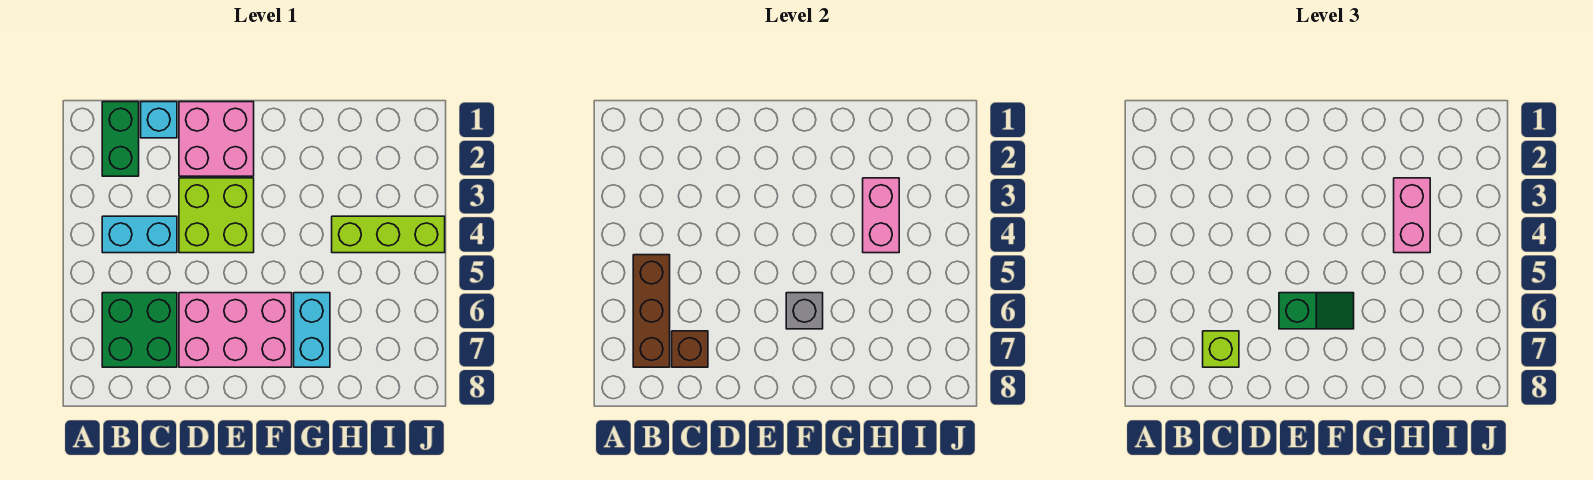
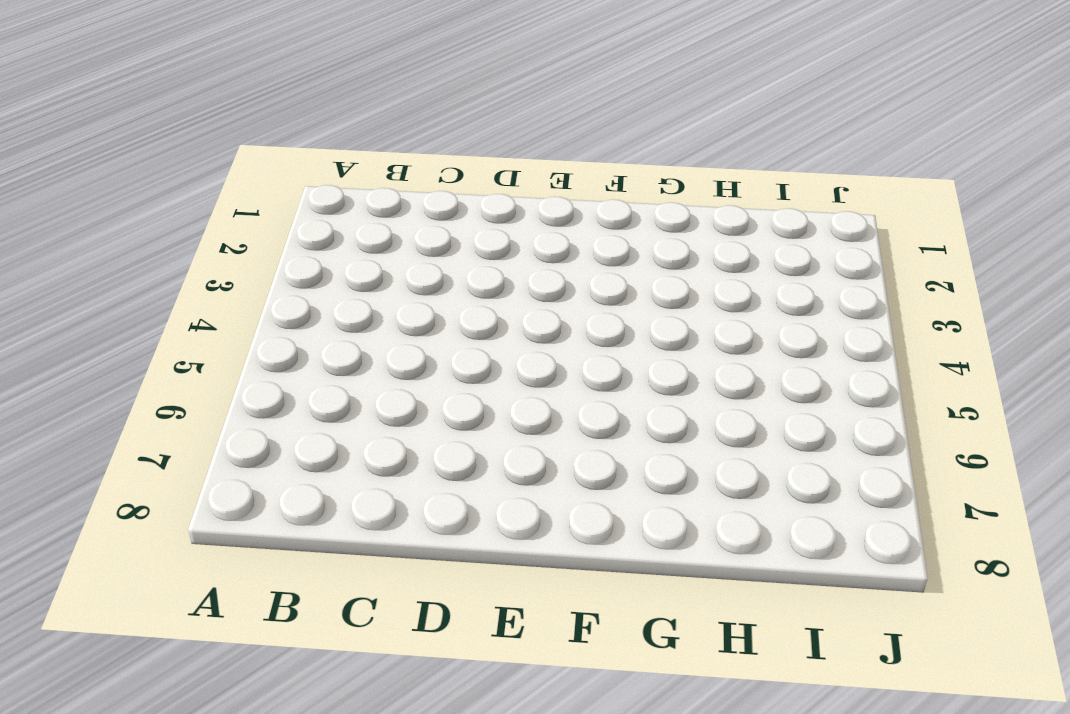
none -> green 1x2 brick [102,102,139,176]
none -> cyan 1x2 brick [102,216,177,253]
none -> green 2x2 brick [102,293,177,367]

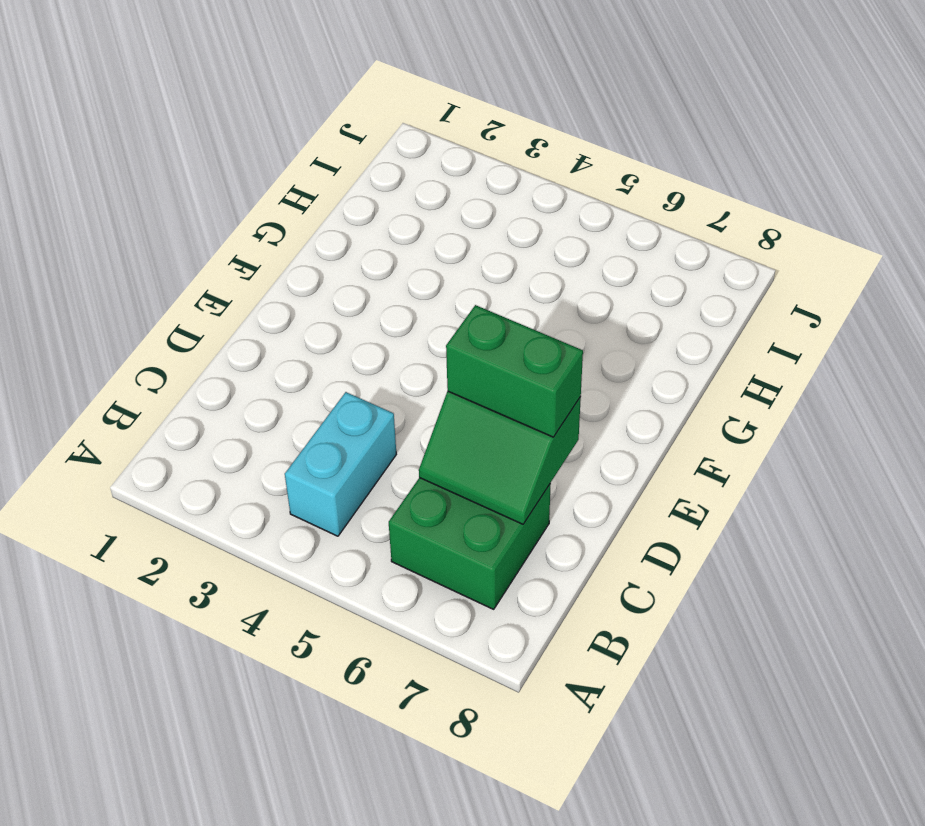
green 2x2 slope [419,391,581,524] -> brown 1x1 brick [672,331,708,367]
green 1x2 brick [446,305,583,437] -> green 1x2 brick moved to [102,102,139,176]
none -> cyan 1x1 brick [141,102,177,138]
none -> pink 2x2 brick [179,102,254,176]
none -> lime 2x2 brick [179,178,254,253]

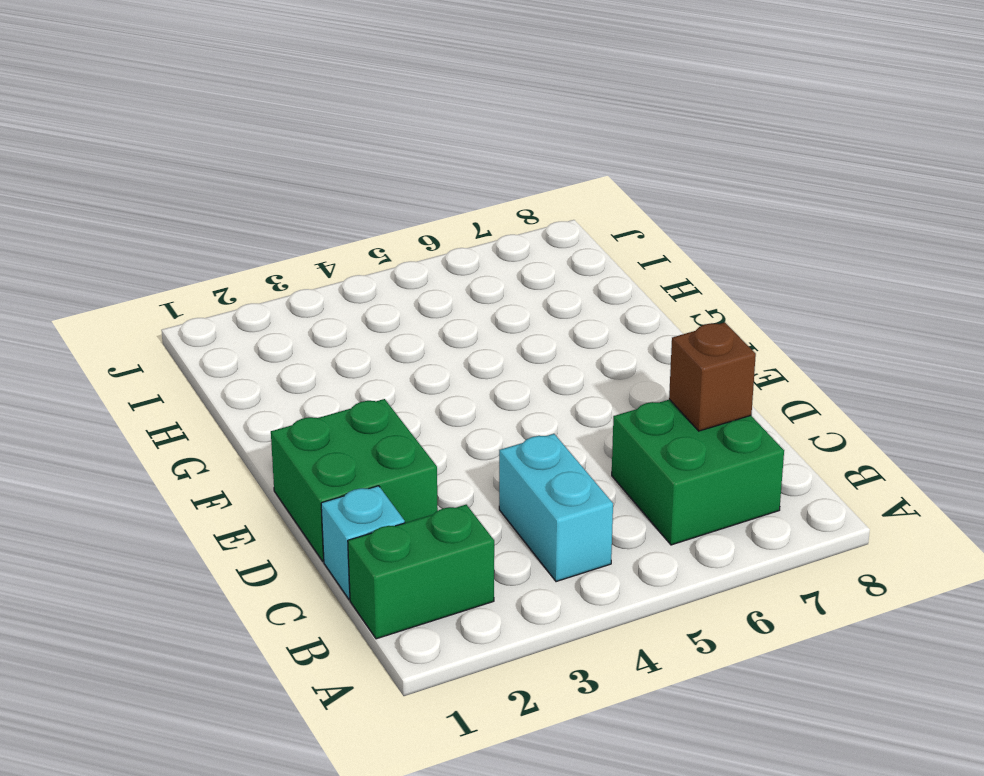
green 2x2 brick [271,399,438,561] -> pink 2x2 brick [179,102,254,176]
none -> lime 2x2 brick [179,178,254,253]
none -> pink 2x3 brick [179,293,292,367]
none -> cyan 1x2 brick [294,293,330,367]

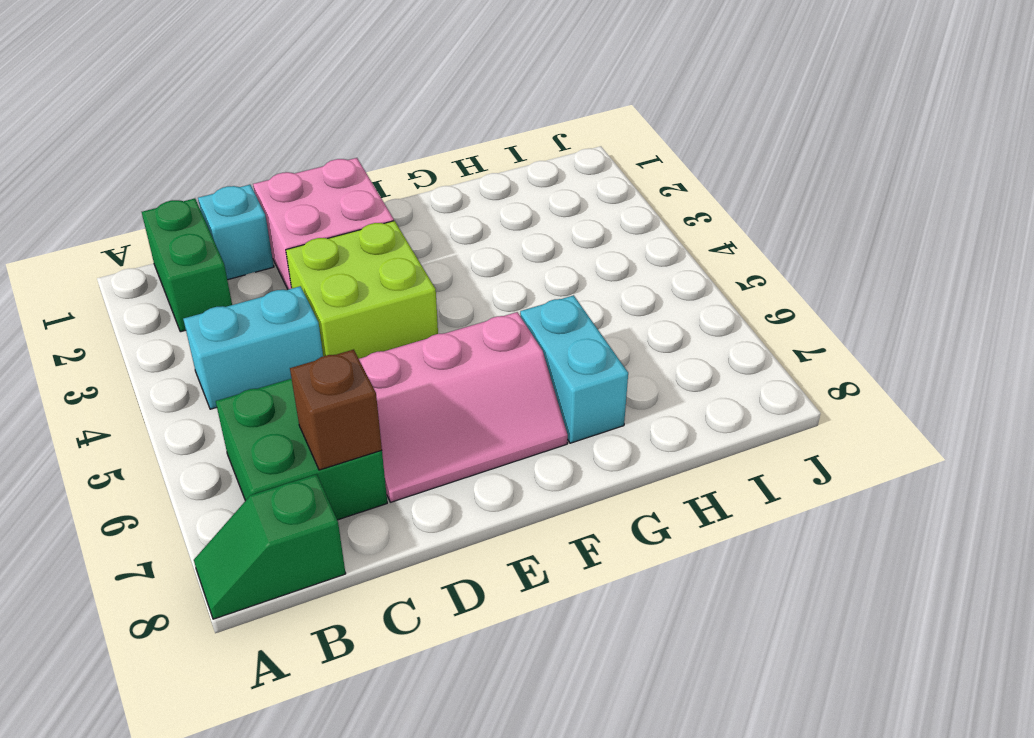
green 1x2 slope [194,474,346,619] -> green 1x2 slope turned to [1279,293,1354,329]
pink 2x3 slope [359,312,568,502] -> pink 2x3 brick [179,293,292,367]
none -> lime 1x3 brick [332,216,445,253]
none -> brown 1x3 brick [633,255,670,367]
none -> grey 1x1 brick [786,293,823,329]

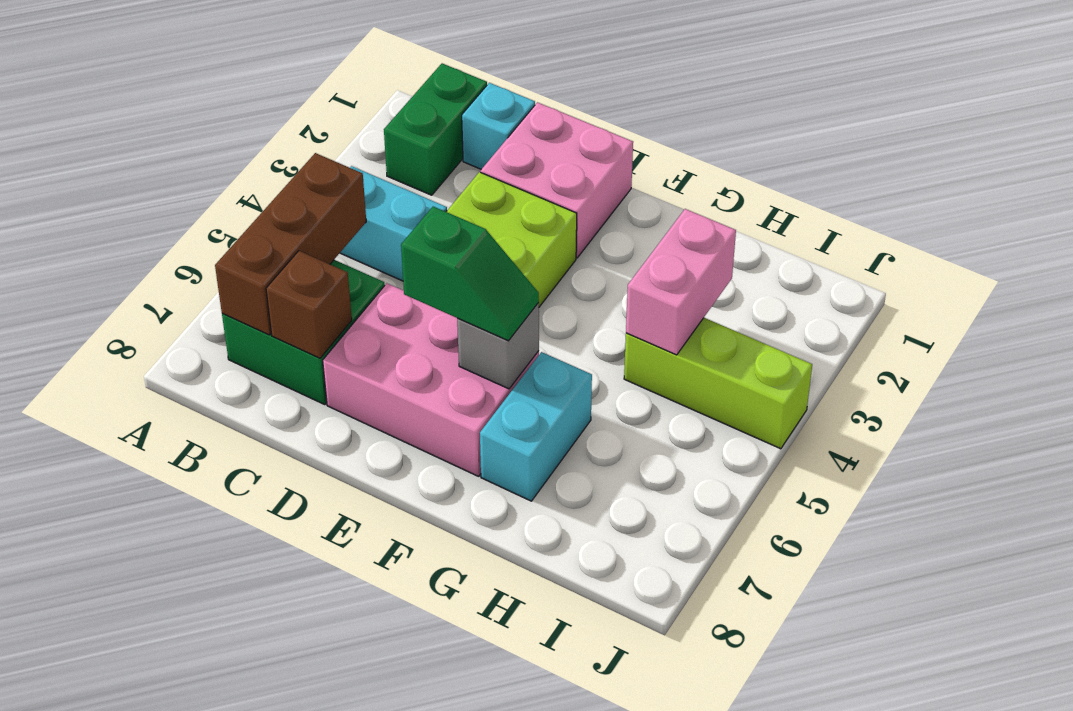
none -> lime 1x1 brick [1203,331,1239,367]
none -> pink 1x2 brick [1394,178,1430,253]

